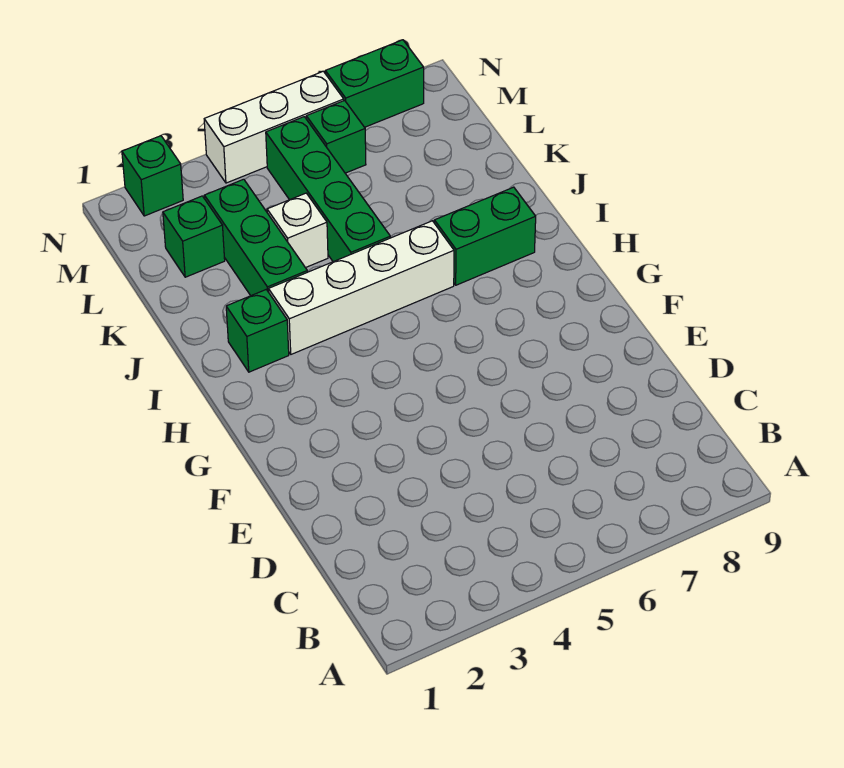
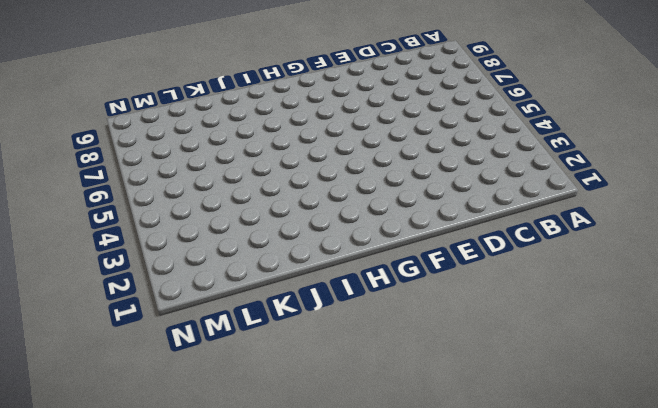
none -> green 1x1 brick [226,290,289,372]
none -> white 1x4 brick [269,221,454,354]

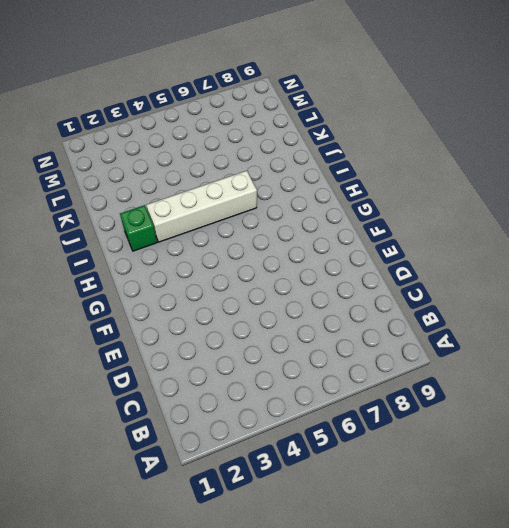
none -> green 1x2 brick [434,187,536,285]
none -> green 1x3 brick [204,179,307,296]

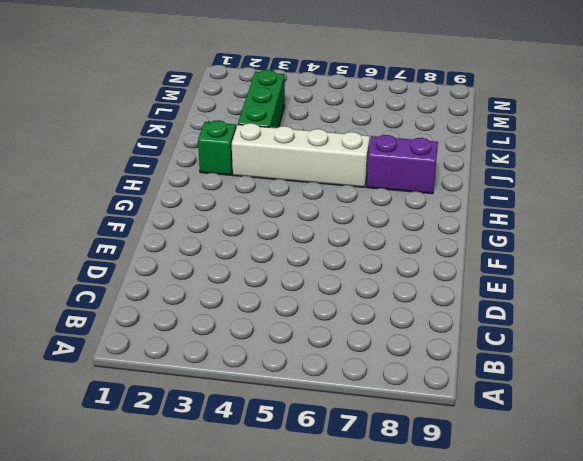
purple 1x2 brick [367,135,438,194] -> green 1x2 brick [434,187,536,285]
none -> green 1x4 brick [266,117,390,262]
none -> white 1x1 brick [267,193,328,268]

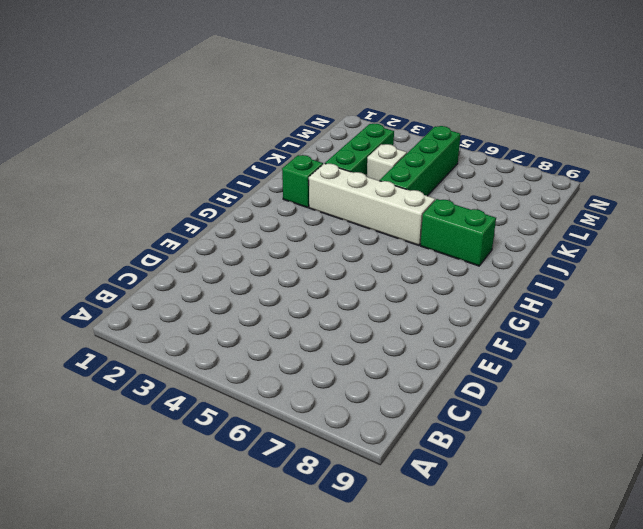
none -> green 1x1 brick [163,196,225,277]
none -> green 1x1 brick [306,100,366,173]

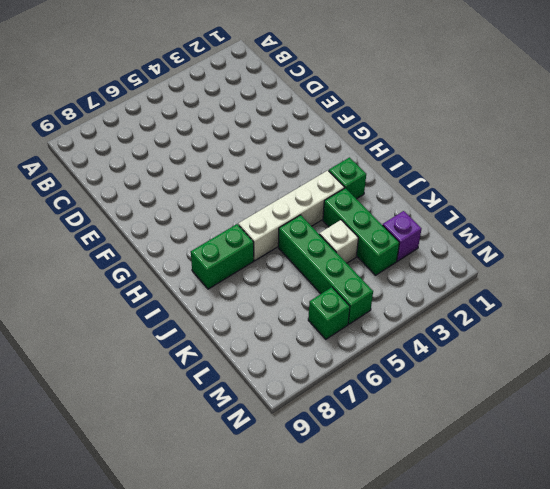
purple 1x1 brick [383,211,421,261] -> green 1x1 brick [163,196,225,277]
none -> green 1x1 brick [122,136,183,216]
none -> white 1x3 brick [204,71,344,183]

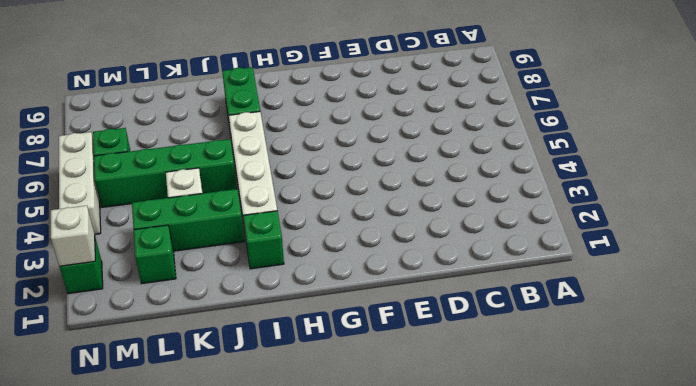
white 1x1 brick [51,206,95,266] -> none
none -> green 1x2 brick [325,40,424,127]

